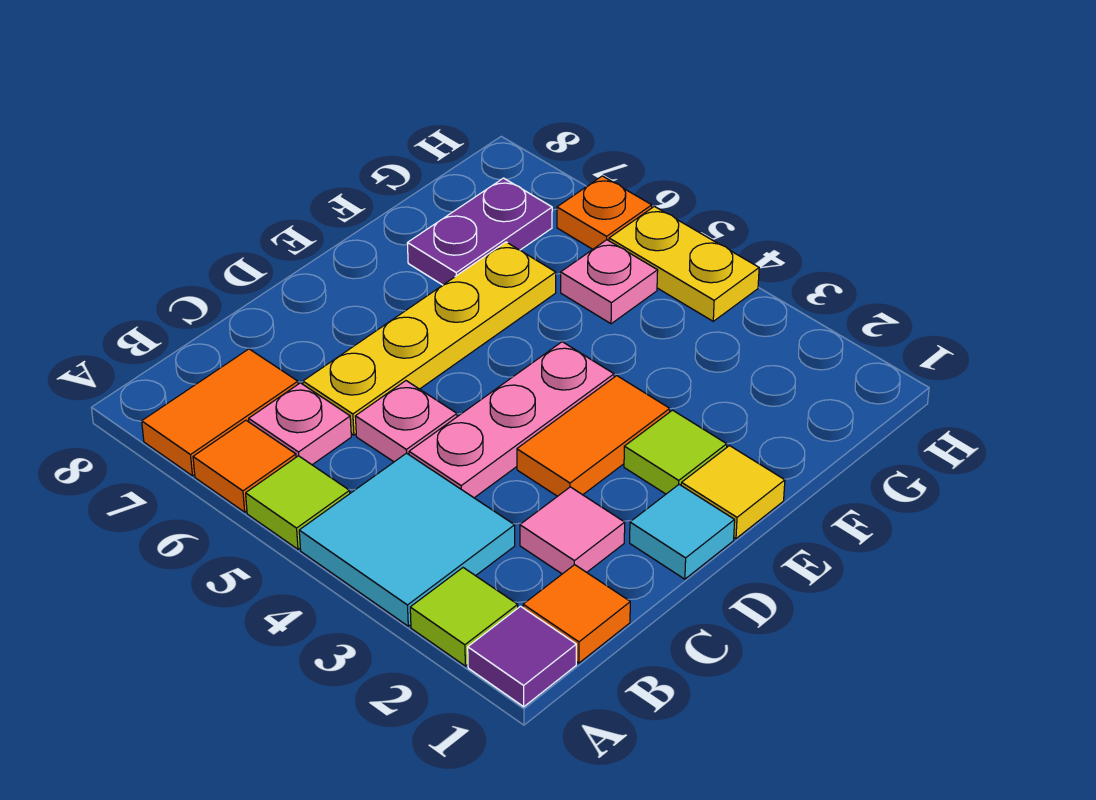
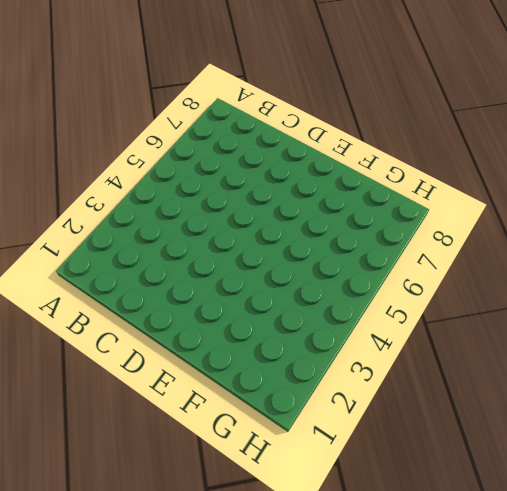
none -> purple 1x1 tile [468,606,576,707]
none -> lime 1x1 tile [410,568,518,666]
none -> cyan 2x2 tile [299,453,515,626]

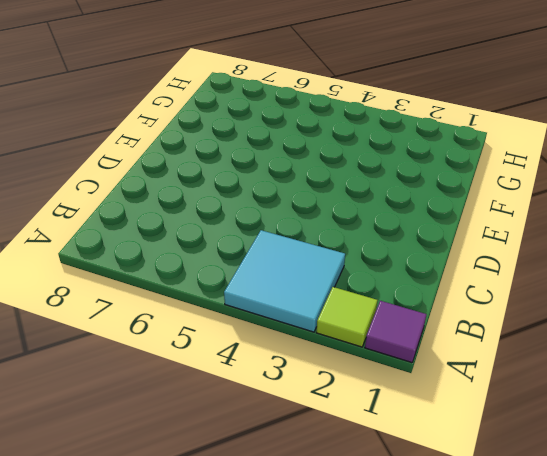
none -> lime 1x1 tile [246,456,350,549]
none -> orange 1x1 tile [193,420,296,512]
none -> orange 1x2 tile [142,349,298,476]

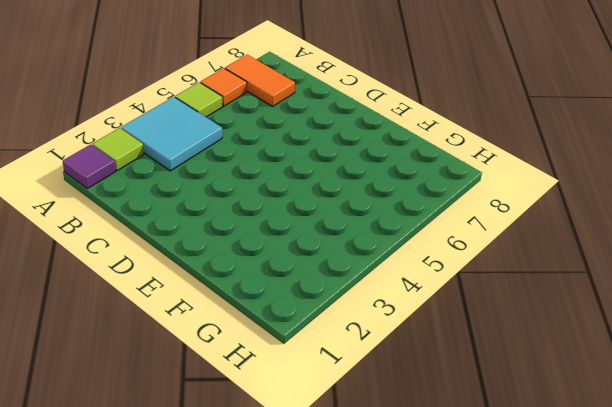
none -> orange 1x1 tile [523,565,630,663]
none -> pink 1x1 plate [249,383,351,465]
none -> pink 1x1 tile [520,487,625,574]

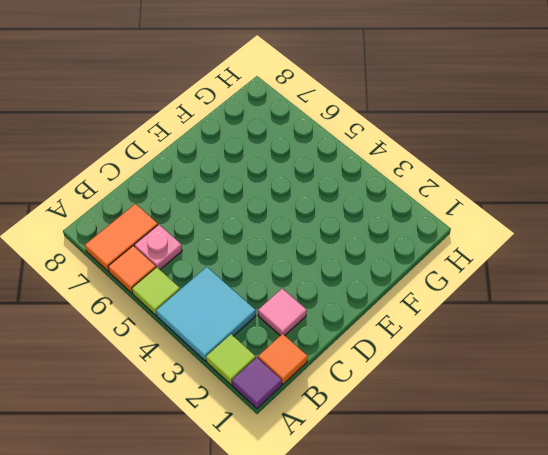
none -> pink 1x3 plate [409,342,614,498]
none -> pink 1x1 plate [355,381,457,462]
none -> yellow 1x4 plate [303,242,556,435]

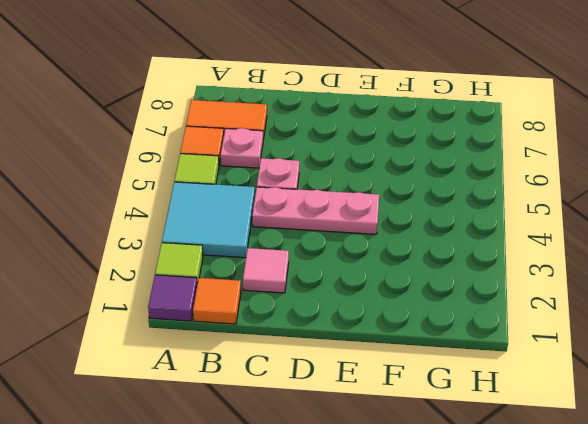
none -> yellow 1x4 plate [303,242,556,435]
none -> cyan 1x1 tile [630,484,735,579]
none -> orange 1x2 tile [517,376,670,496]

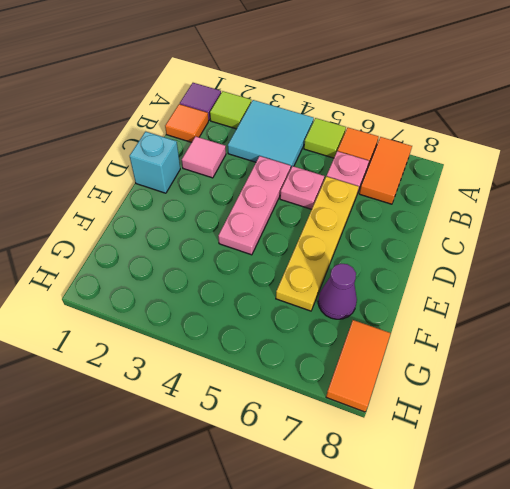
cyan 1x1 brick [130,132,180,193] -> cyan 1x1 tile [630,484,735,579]
purple 1x1 cone [318,264,357,319] -> purple 1x2 plate [407,178,552,285]
orange 1x2 tile [326,320,391,412] -> orange 1x2 tile moved to [517,376,670,496]
none -> yellow 1x1 tile [681,446,785,539]
none -> lime 1x1 tile [624,410,727,494]
none -> pink 1x1 plate [561,240,658,324]

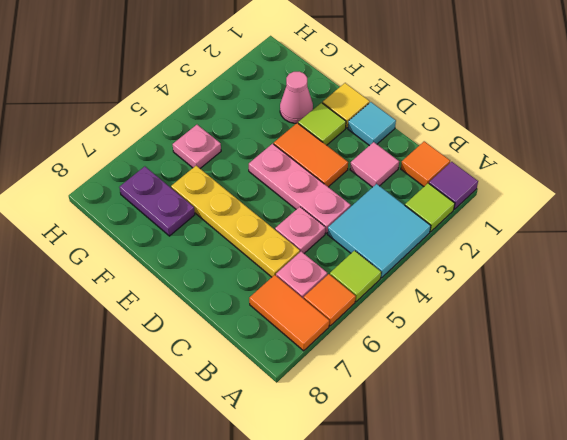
pink 1x1 cone [280,72,313,123] -> none
none -> yellow 1x2 plate [609,206,759,321]
none -> orange 1x1 plate [557,176,652,249]

